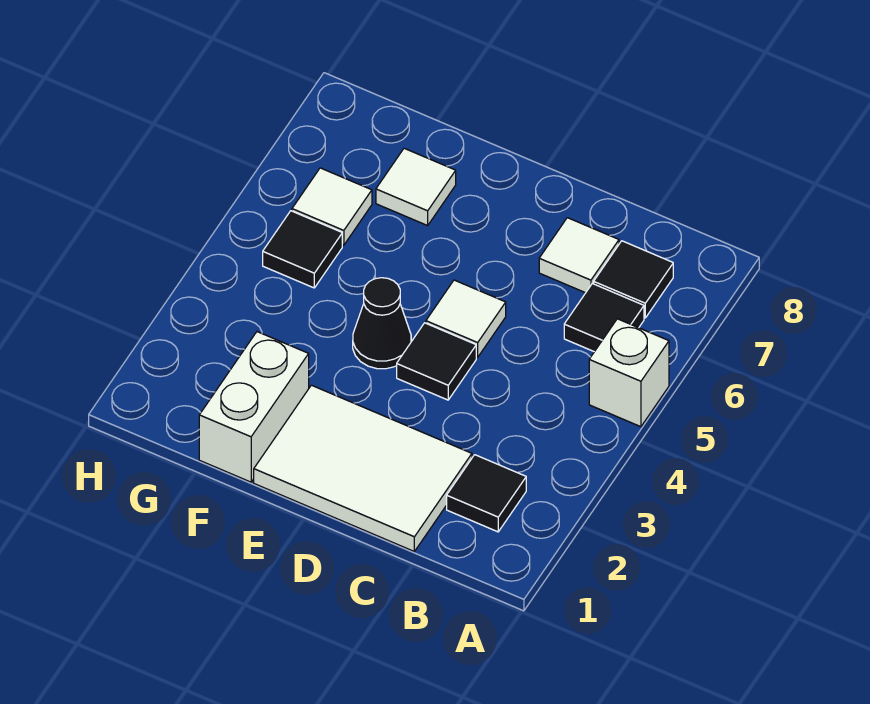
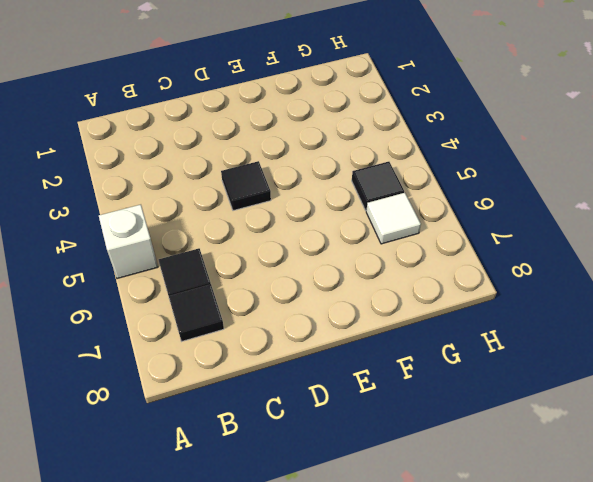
none -> black 1x1 tile [447,455,526,532]
none -> white 2x3 tile [254,385,472,551]
none -> white 1x1 tile [539,218,619,293]

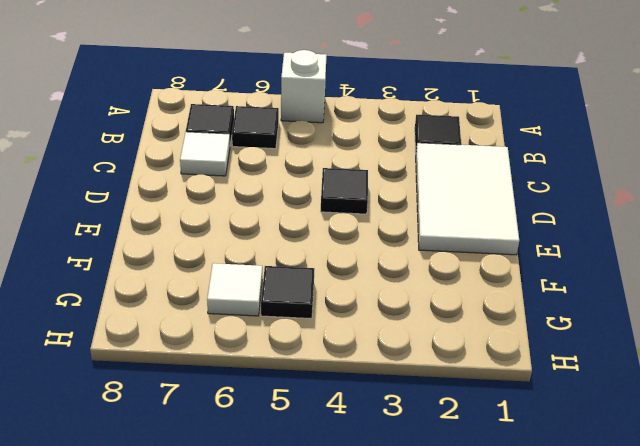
none -> white 1x1 tile [426,280,506,357]
none -> black 1x1 cone [353,278,411,369]
none -> white 1x2 brick [199,332,309,482]

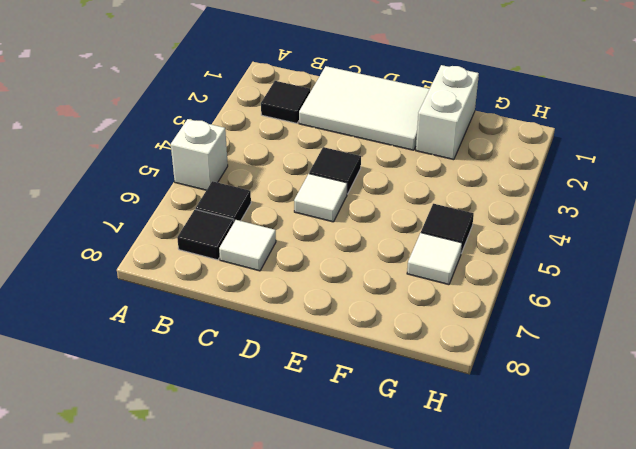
none -> black 1x1 cone [353,278,411,369]
none -> white 1x1 tile [376,148,456,226]

